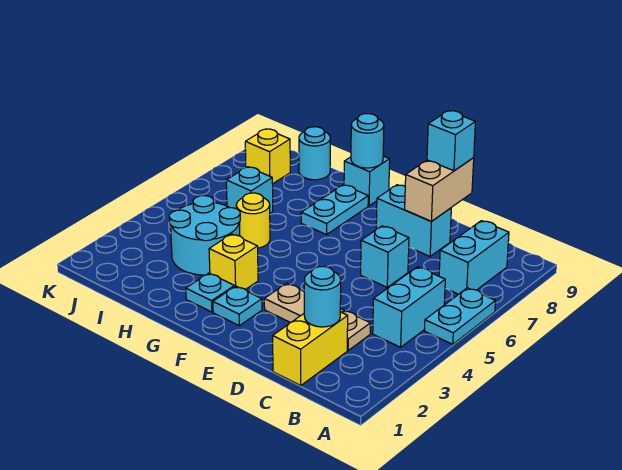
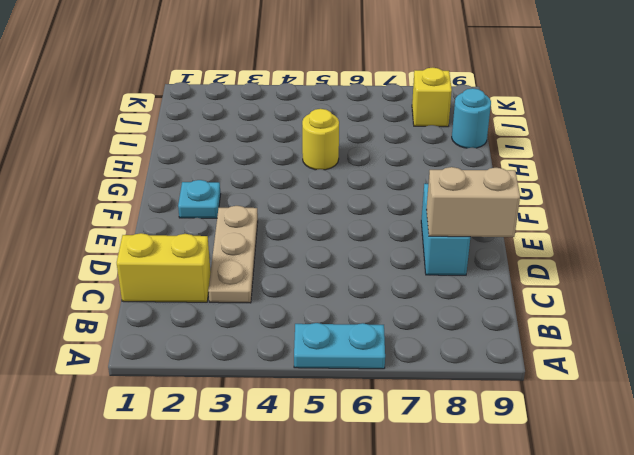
none -> cyan 1x2 brick [373,267,445,347]
none -> cyan 1x2 brick [439,221,509,294]
none -> cyan 1x1 brick [361,226,409,287]

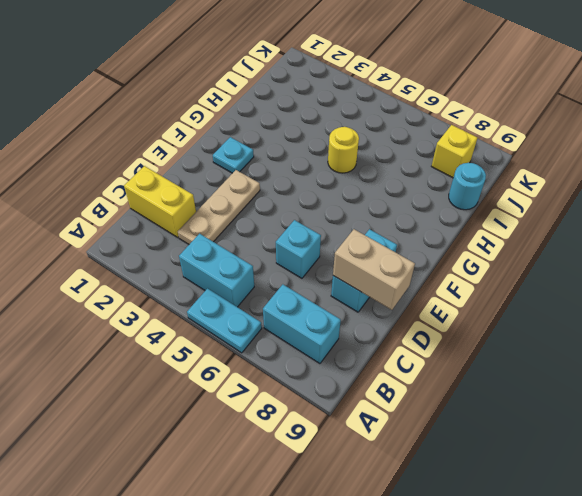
none -> cyan 1x1 plate [186,273,234,312]
none -> yellow 1x1 brick [209,234,258,290]
none -> cyan 1x2 plate [301,185,368,235]

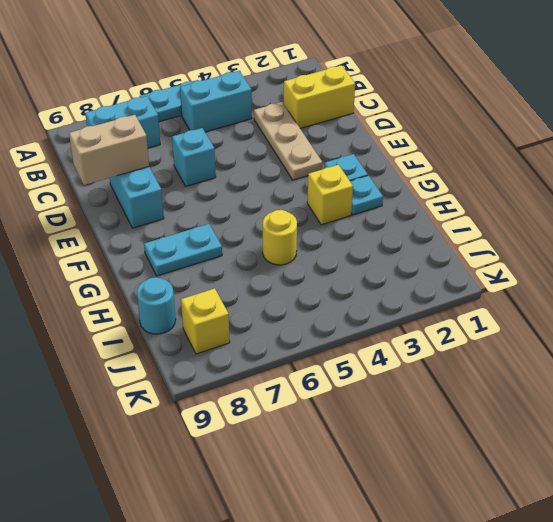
none -> cyan 1x1 brick [344,156,390,206]
none -> cyan 2x2 round brick [169,196,240,275]
none -> cyan 1x1 brick [226,167,273,213]

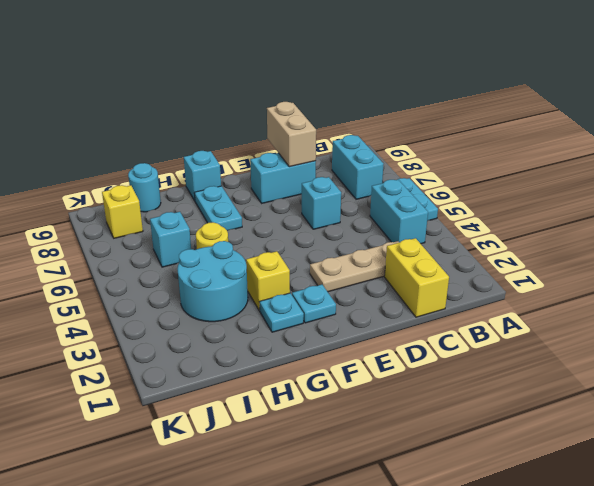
none -> cyan 1x1 round brick [304,266,341,327]
none -> cyan 1x1 round brick [351,114,384,168]
none -> cyan 1x1 brick [427,111,475,171]

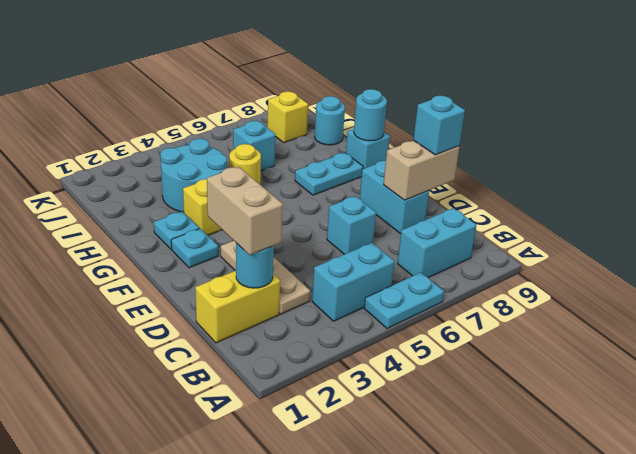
tan 1x2 brick [207,167,283,255] -> none

